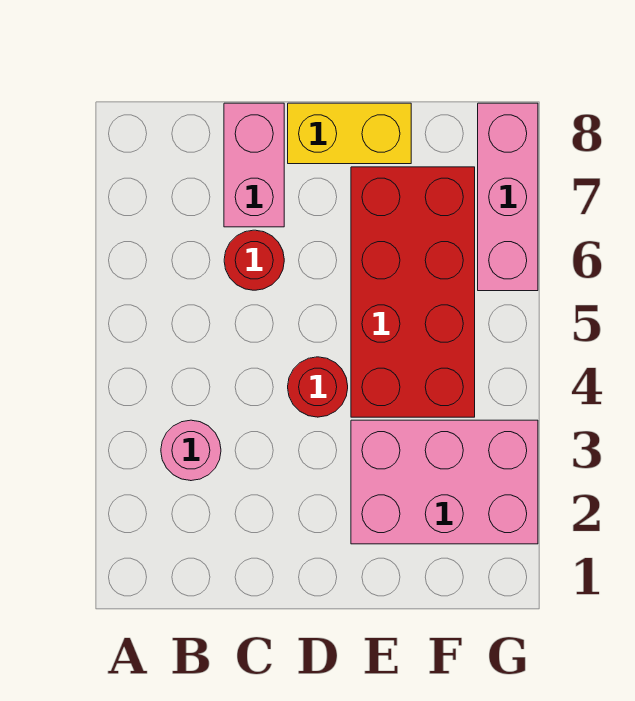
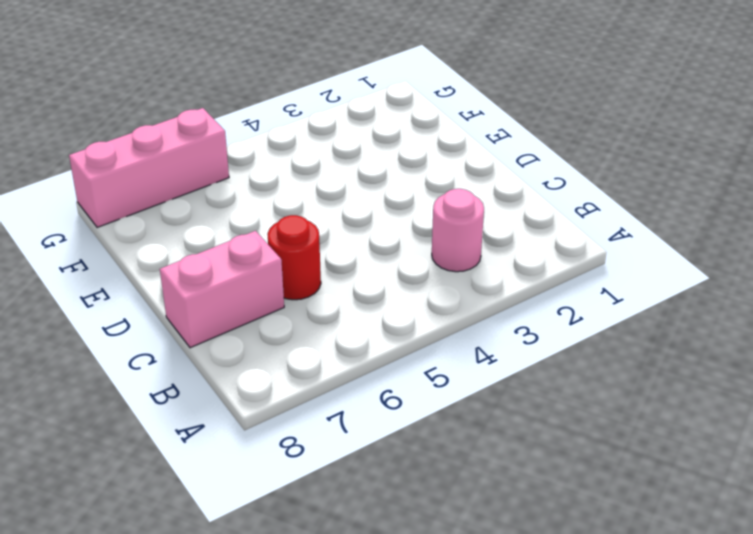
none -> red 1x1 round brick [288,357,348,417]
none -> yellow 1x2 brick [288,103,411,164]

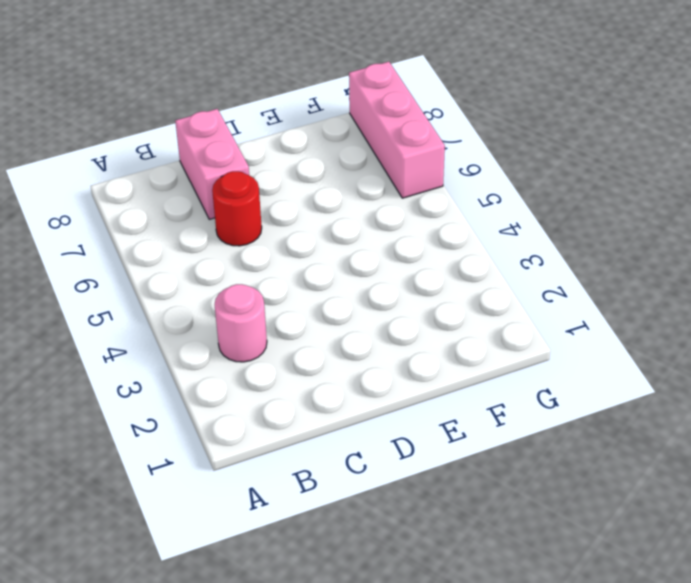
none -> red 1x1 round brick [288,357,348,417]
none -> yellow 1x2 brick [288,103,411,164]

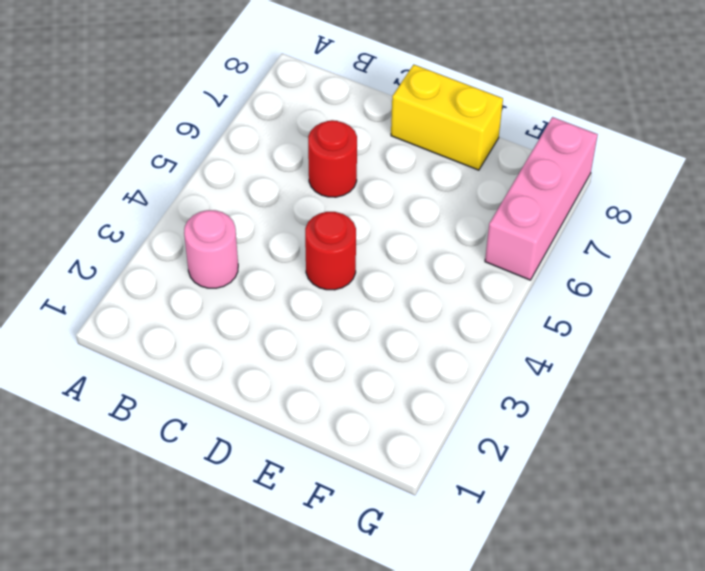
none -> pink 1x2 brick [224,103,284,227]
none -> pink 2x3 brick [351,420,538,544]

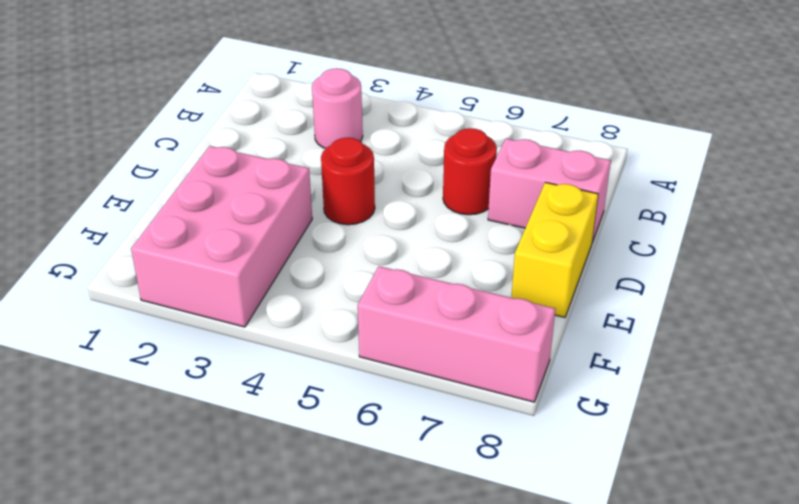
none -> red 2x4 brick [351,167,475,417]

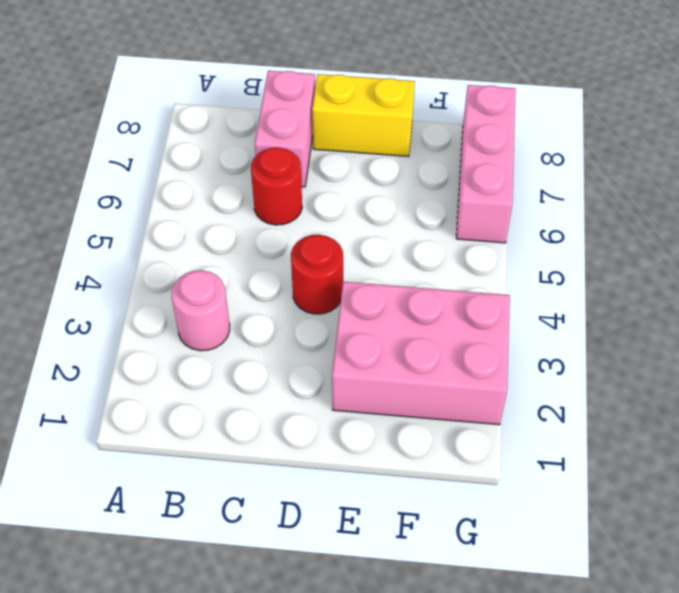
none -> red 2x4 brick [351,167,475,417]

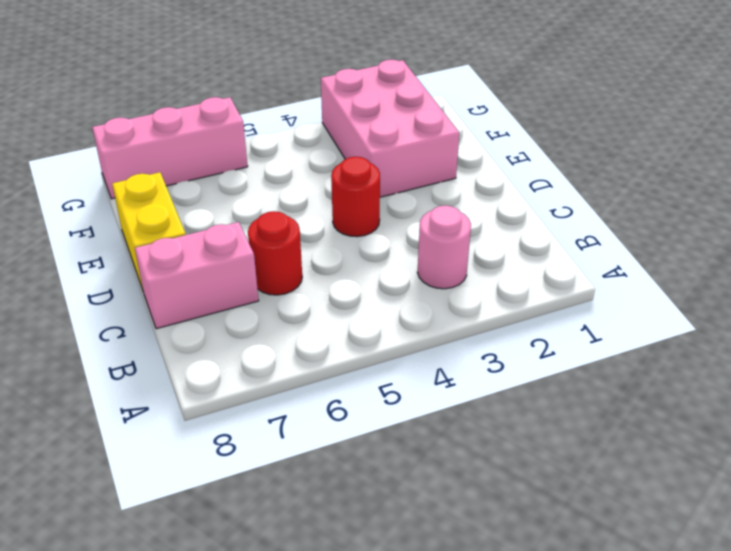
none -> red 2x4 brick [351,167,475,417]

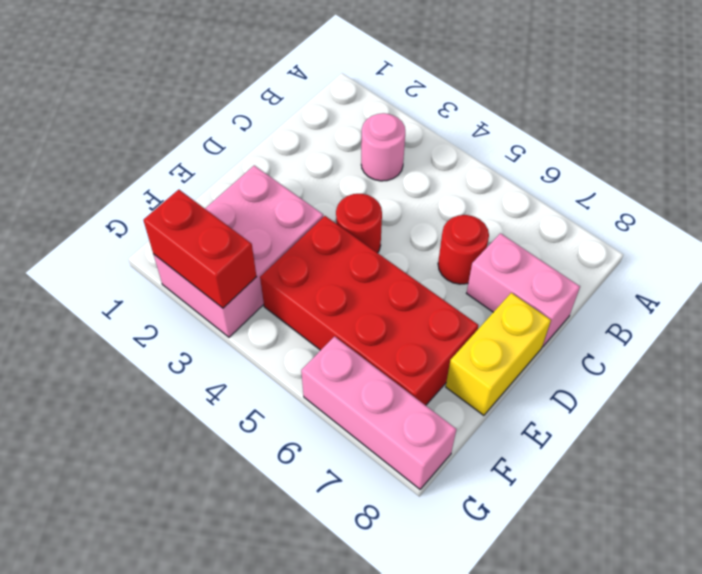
red 1x2 brick [143,190,257,308] -> none

